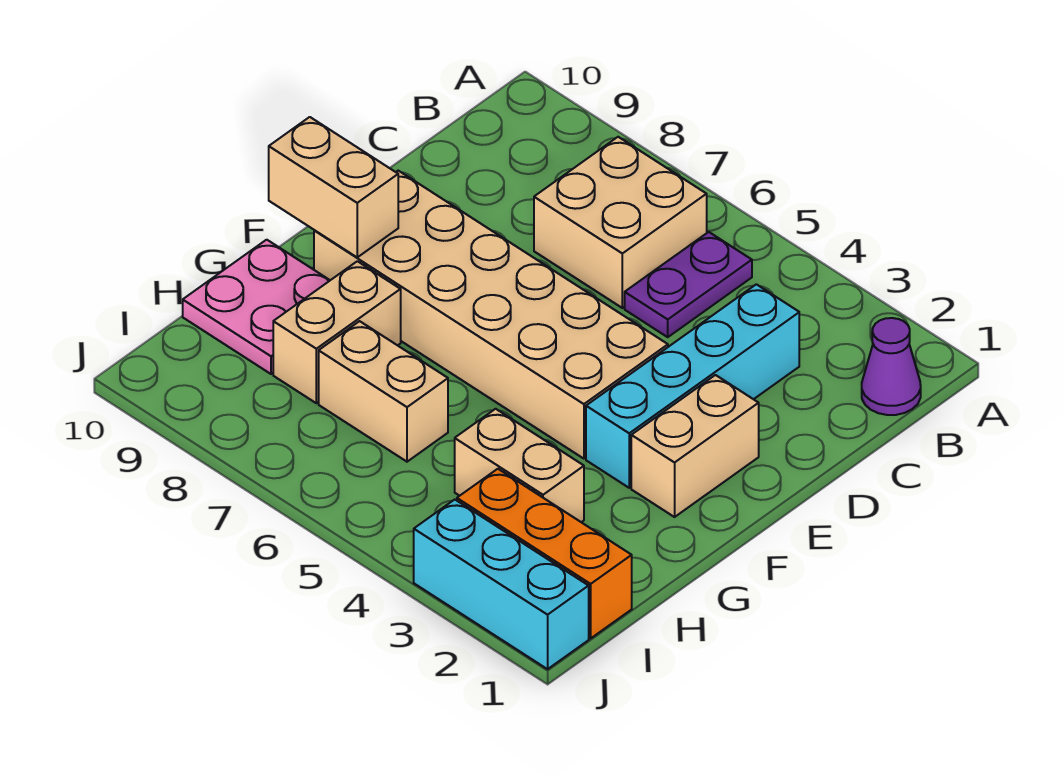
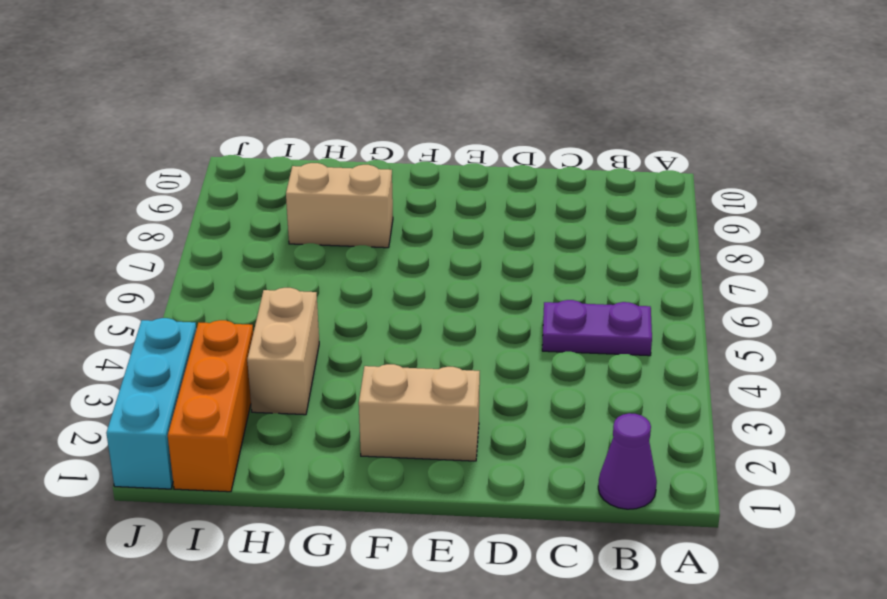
none -> tan 2x2 brick [534,137,707,308]
none -> cyan 1x4 brick [586,284,799,488]
none -> tan 2x6 brick [314,171,668,459]

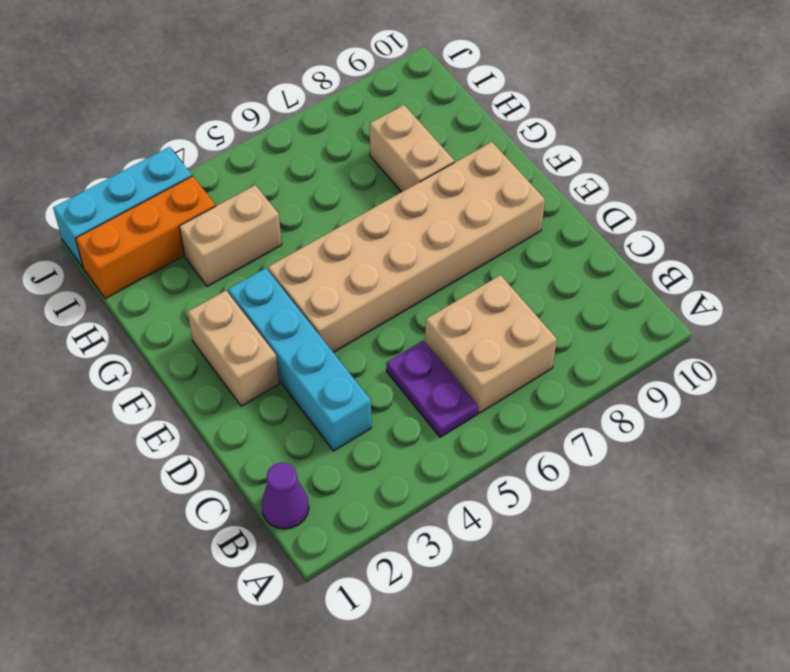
none -> pink 2x2 plate [183,240,330,374]
none -> tan 1x2 brick [319,321,448,462]
none -> tan 1x2 brick [269,117,398,257]

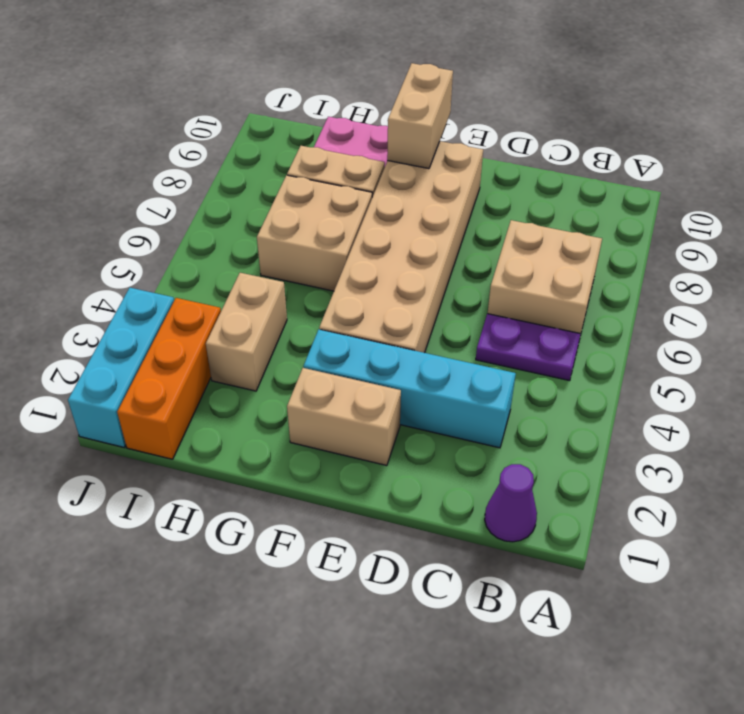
tan 2x2 brick [257,175,372,291] -> tan 1x2 brick [319,321,448,462]

